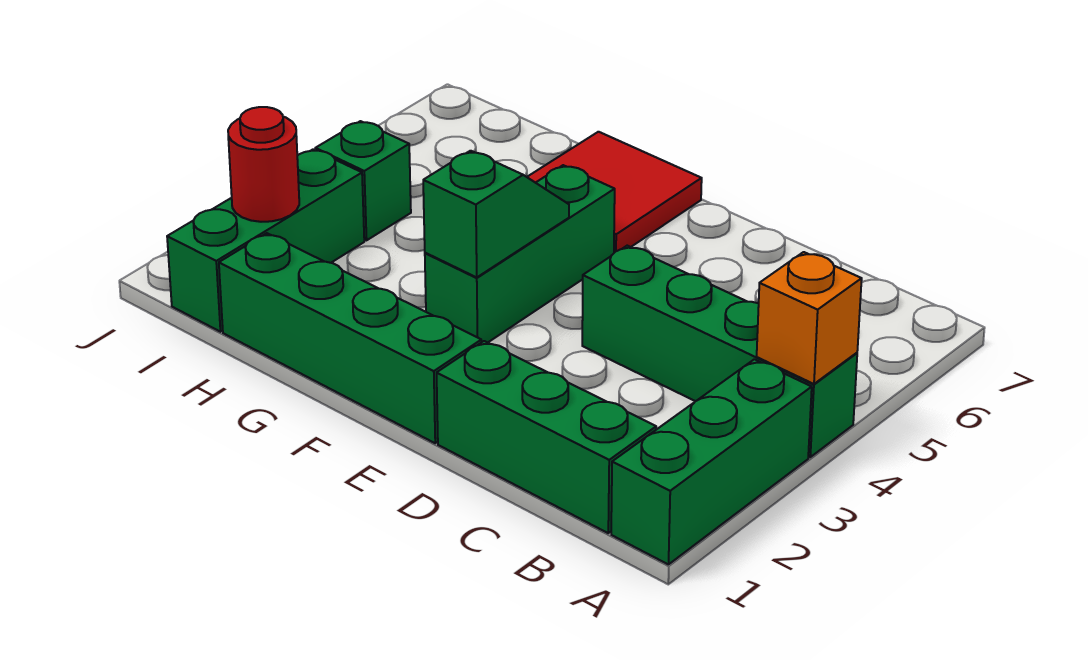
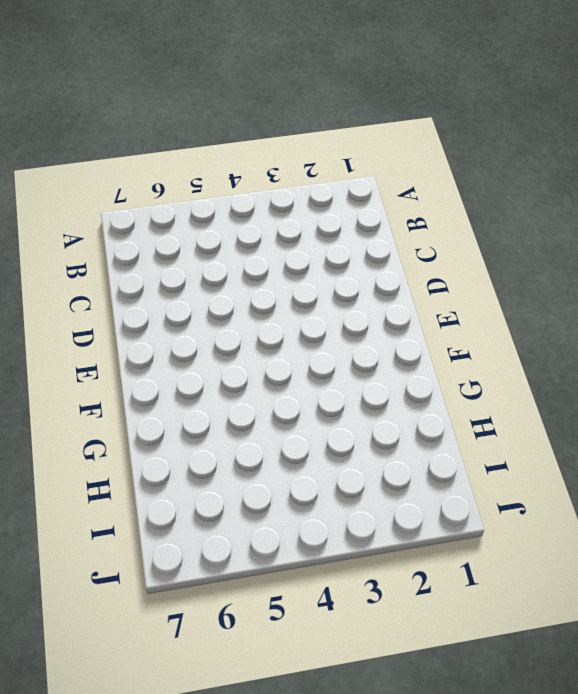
none -> green 1x3 brick [611,359,812,565]
none -> green 1x4 brick [582,246,857,457]

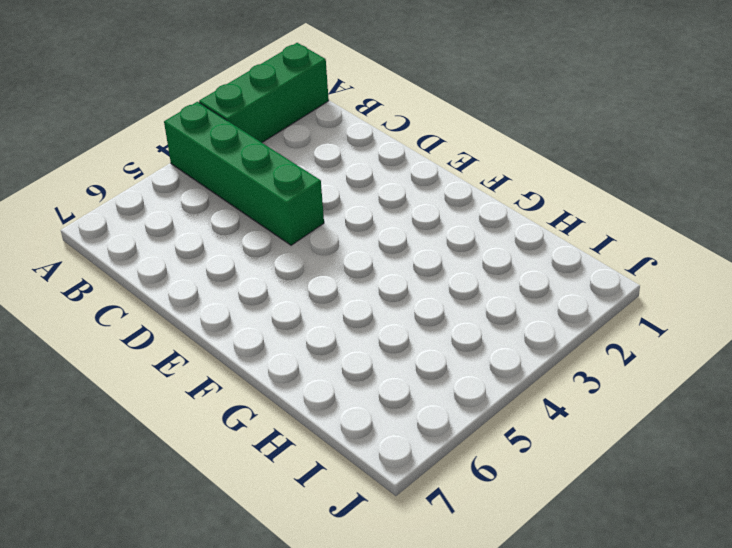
none -> green 1x3 brick [437,341,656,533]
none -> green 1x4 brick [219,233,481,443]

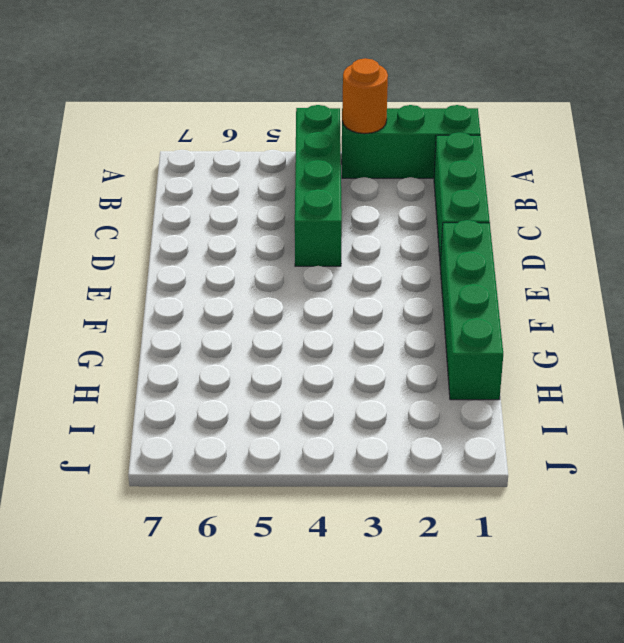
orange 1x1 round brick [342,58,388,134] -> none
none -> green 1x3 brick [425,165,615,343]
none -> red 2x2 tile [527,132,702,253]

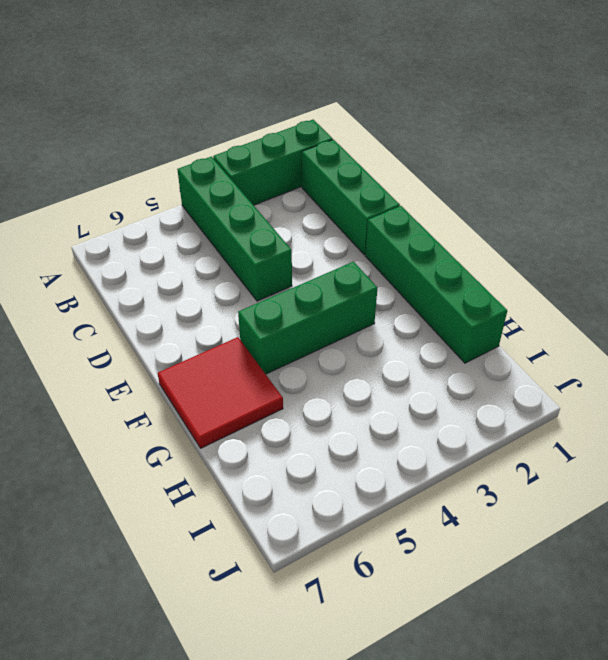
none -> green 1x3 brick [167,149,364,332]
none -> green 1x1 brick [315,121,411,240]

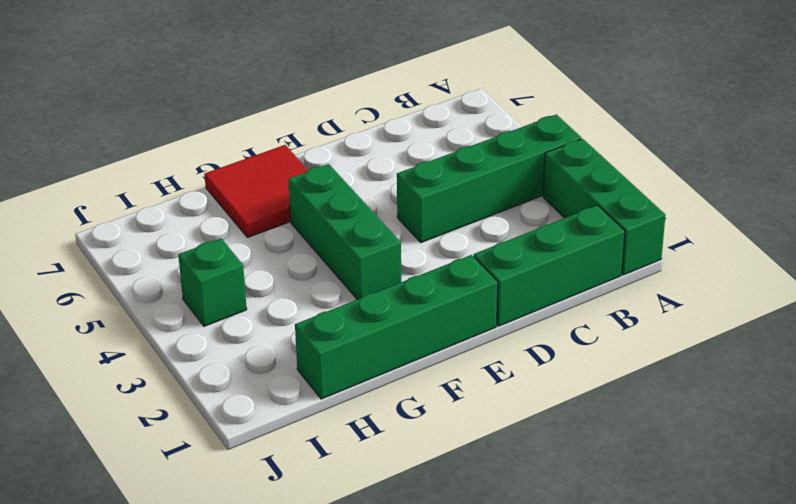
none -> green 1x3 brick [167,149,364,332]
none -> orange 1x1 brick [757,252,862,384]

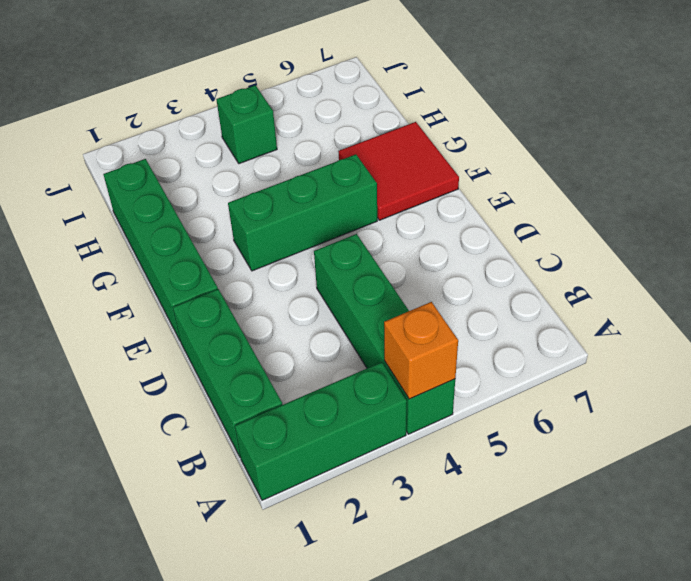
none -> green 1x3 brick [167,149,364,332]
none -> green 1x2 slope [423,151,569,277]

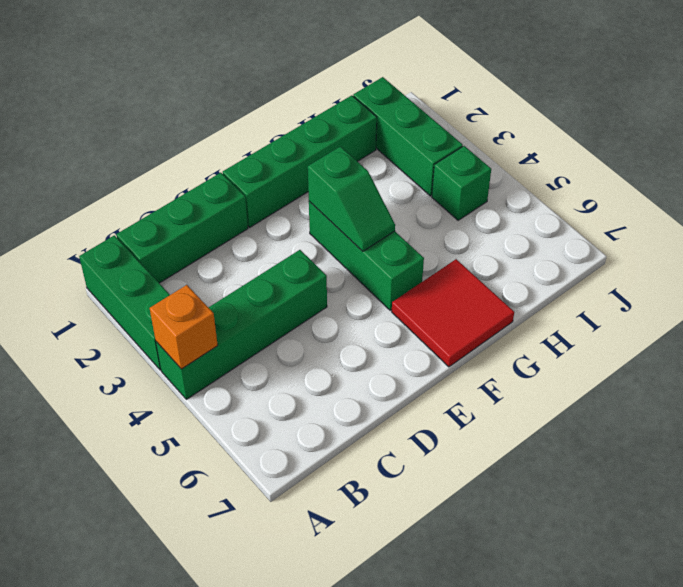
none -> red 1x1 round brick [228,107,299,222]

